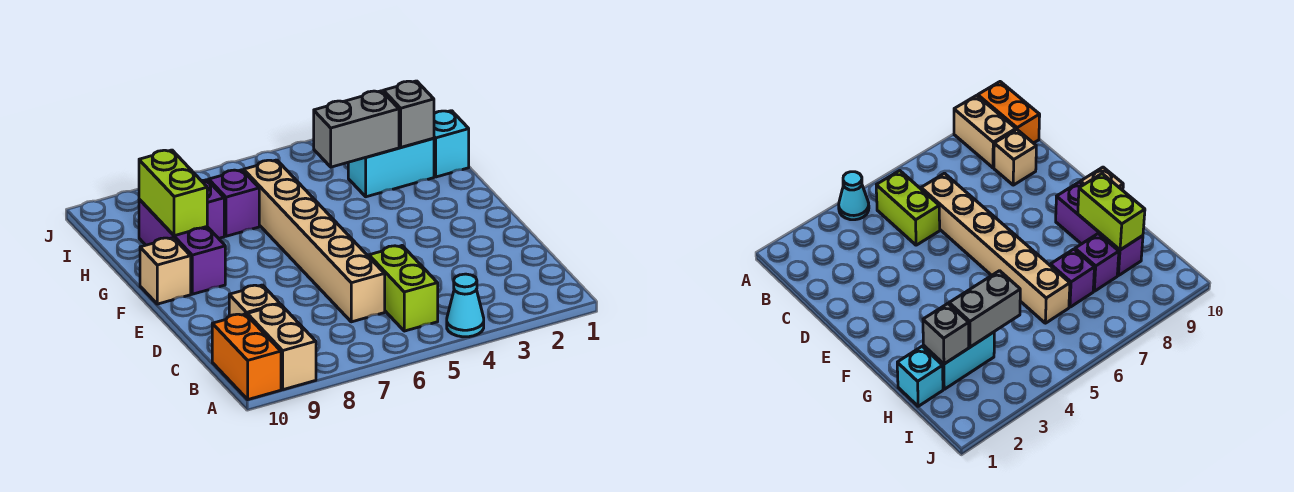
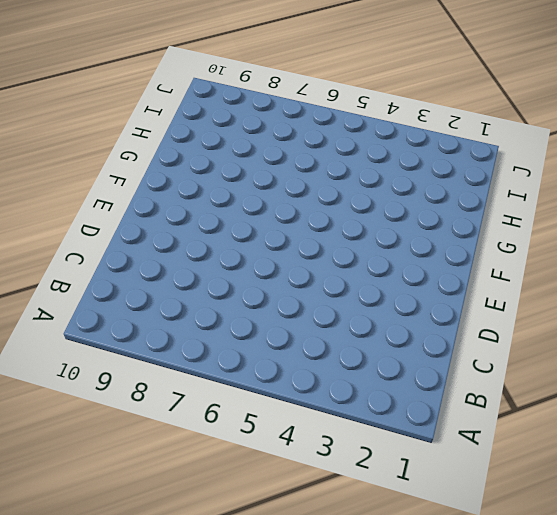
none -> cyan 1x1 cone [447,274,484,337]
none -> tan 1x2 brick [247,304,316,390]
none -> orange 1x2 brick [212,314,281,399]

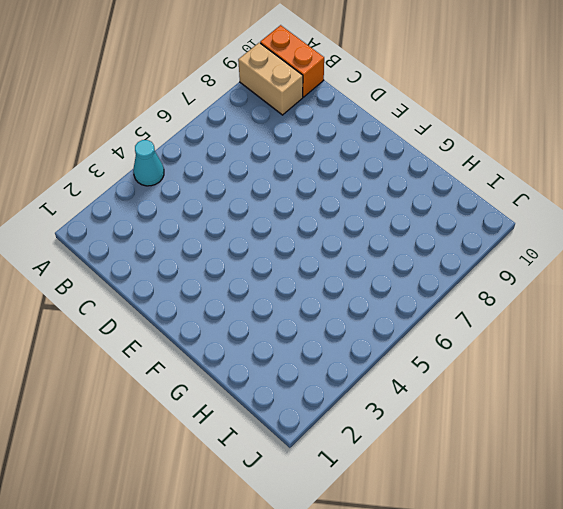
none -> lime 1x2 brick [369,246,438,331]
none -> tan 1x6 brick [244,160,385,322]
none -> tan 1x1 brick [229,285,280,316]

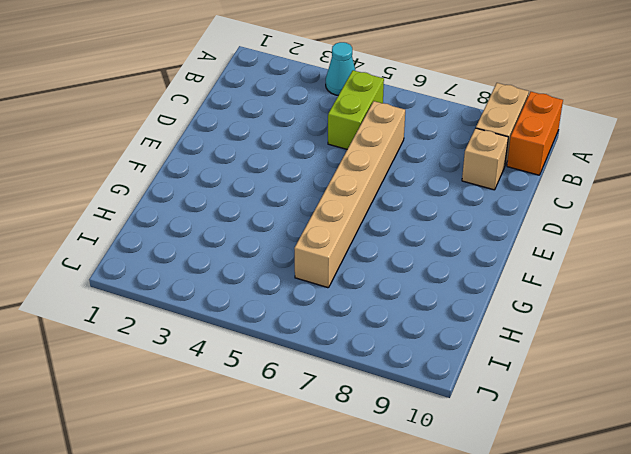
none -> purple 1x3 brick [139,199,225,294]
none -> tan 1x1 brick [140,238,191,304]
none -> cyan 1x1 brick [434,111,469,177]

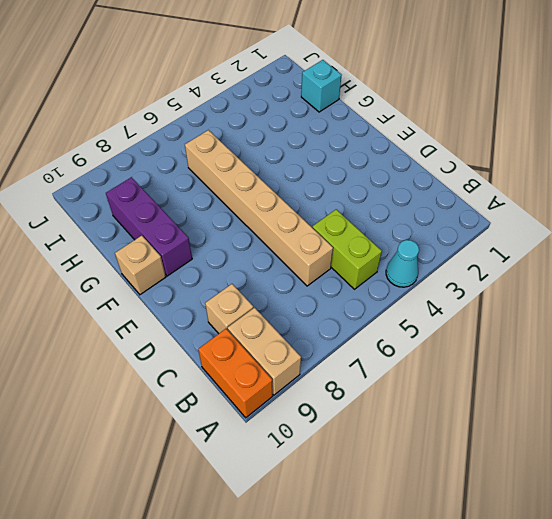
none -> cyan 1x2 brick [348,138,434,197]
none -> purple 1x1 brick [209,170,259,236]
none -> purple 1x1 brick [201,180,224,238]

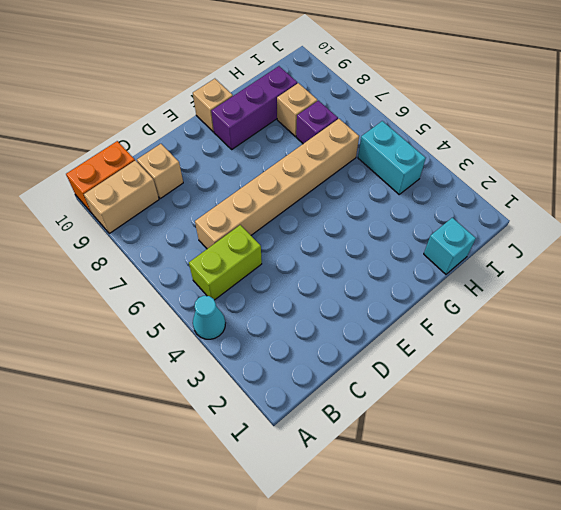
tan 1x1 brick [277,83,317,136] -> purple 1x1 brick [201,180,224,238]
cyan 1x2 brick [358,121,426,194] -> cyan 1x2 brick moved to [348,138,434,197]
none -> lime 1x2 brick [139,150,207,236]
none -> grey 1x1 brick [383,81,434,147]
none -> grey 1x2 brick [314,91,399,167]

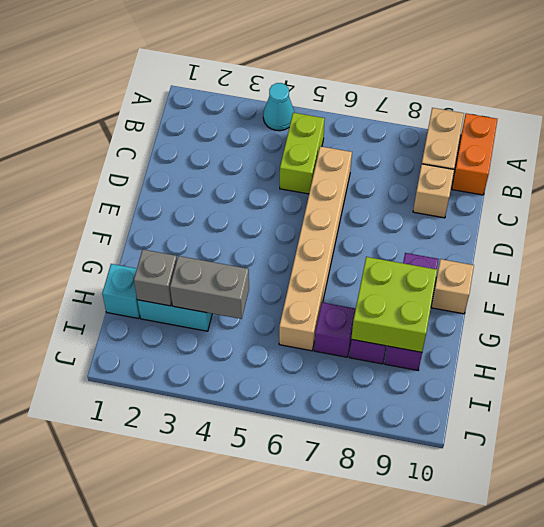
lime 2x2 brick [351,257,437,352] -> lime 1x2 brick [139,150,207,236]

